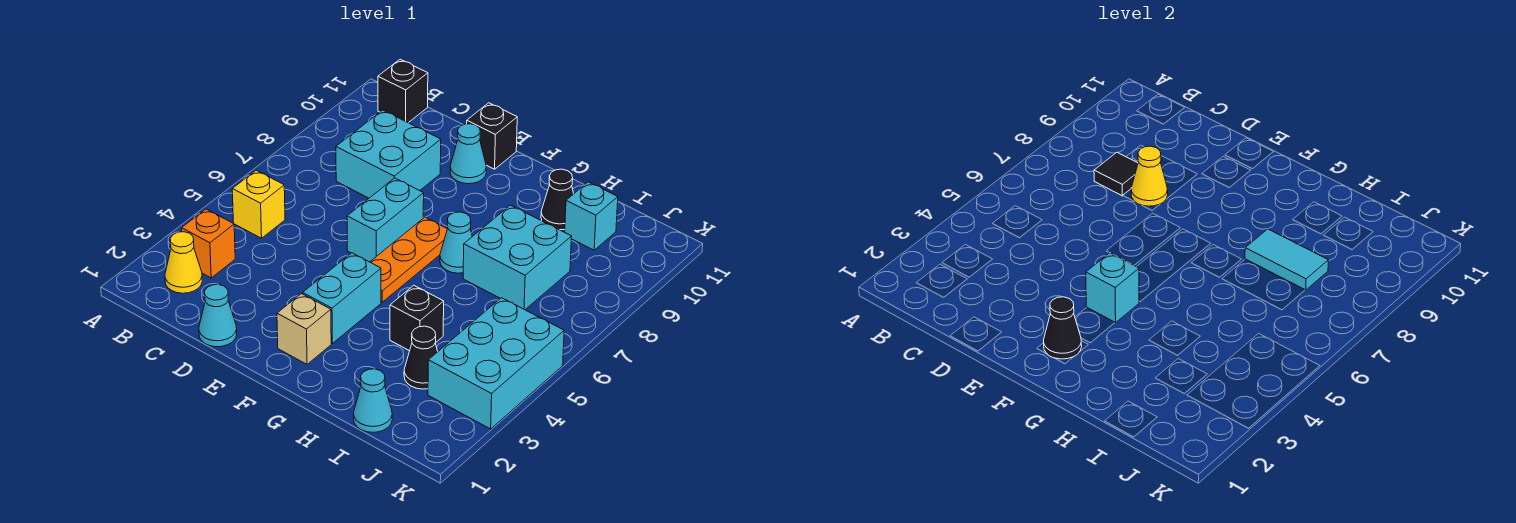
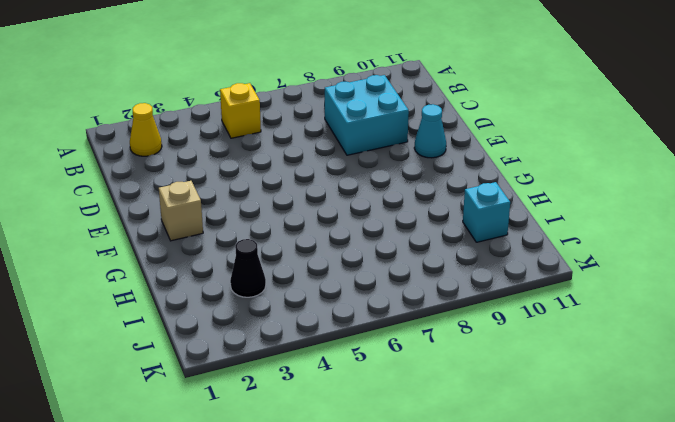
none -> orange 1x1 brick [182,209,235,278]
none -> black 1x1 brick [378,59,428,123]
none -> cyan 1x1 cone [199,285,237,347]

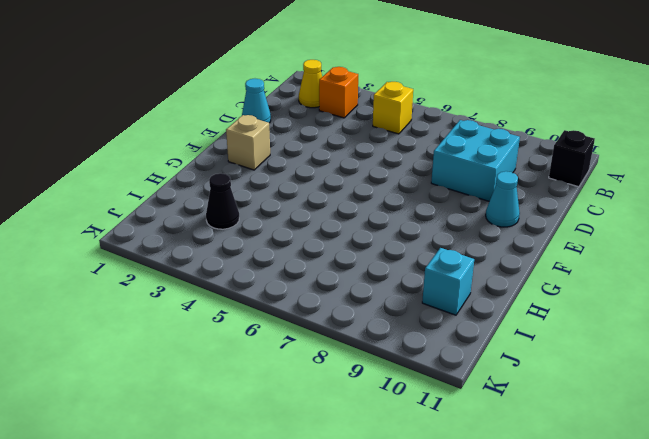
none -> cyan 1x2 brick [347,178,424,262]
none -> black 1x1 brick [467,103,517,169]
none -> cyan 1x2 brick [303,253,381,343]

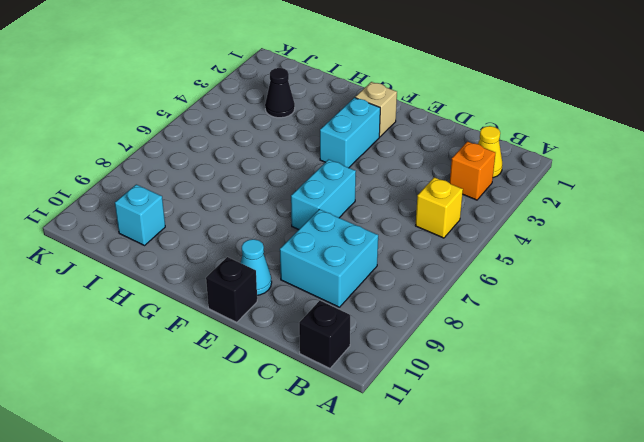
none -> cyan 1x1 cone [199,285,237,347]
none -> orange 1x3 plate [370,217,447,302]
none -> cyan 1x1 cone [440,212,472,273]

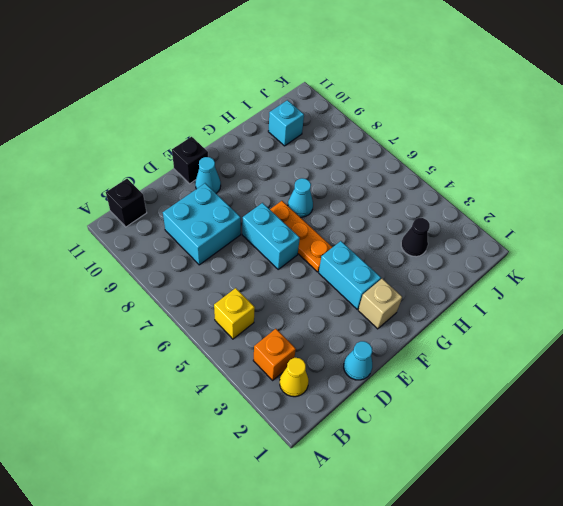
none -> black 1x1 brick [390,285,444,351]
none -> cyan 2x2 brick [463,205,572,310]
none -> black 1x1 cone [541,169,574,230]

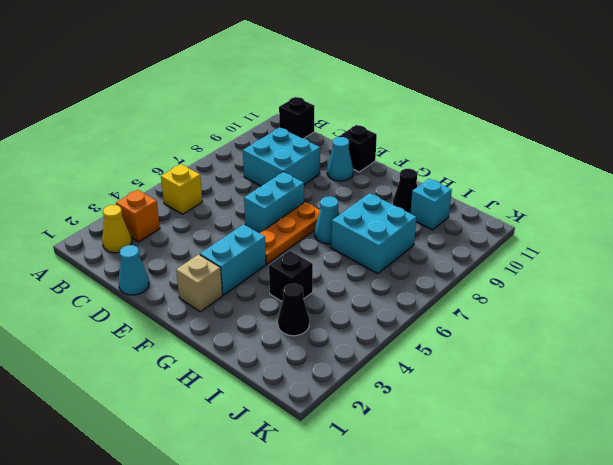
none -> cyan 1x1 cone [354,369,392,432]
none -> cyan 2x3 brick [428,298,564,429]
none -> black 1x1 tile [1094,152,1138,196]

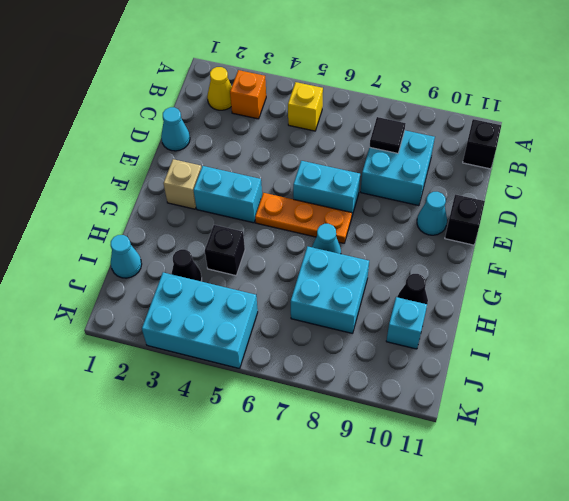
none -> yellow 1x1 cone [1131,146,1168,206]
none -> black 1x1 cone [1043,297,1082,359]
none -> cyan 1x1 brick [1086,253,1139,323]

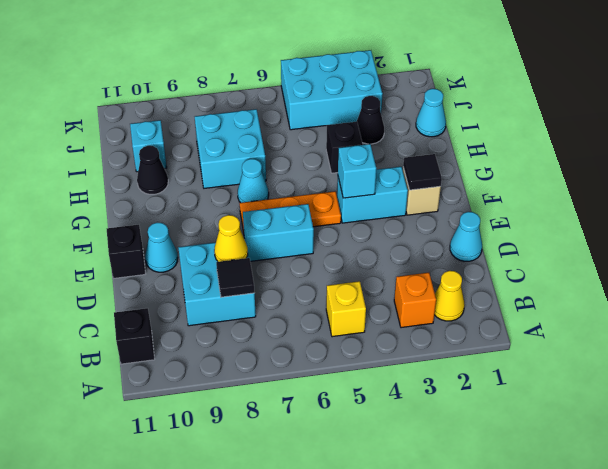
black 1x1 tile [403,154,442,190] -> black 1x1 cone [1043,297,1082,359]
none -> cyan 1x2 tile [1245,229,1328,290]

